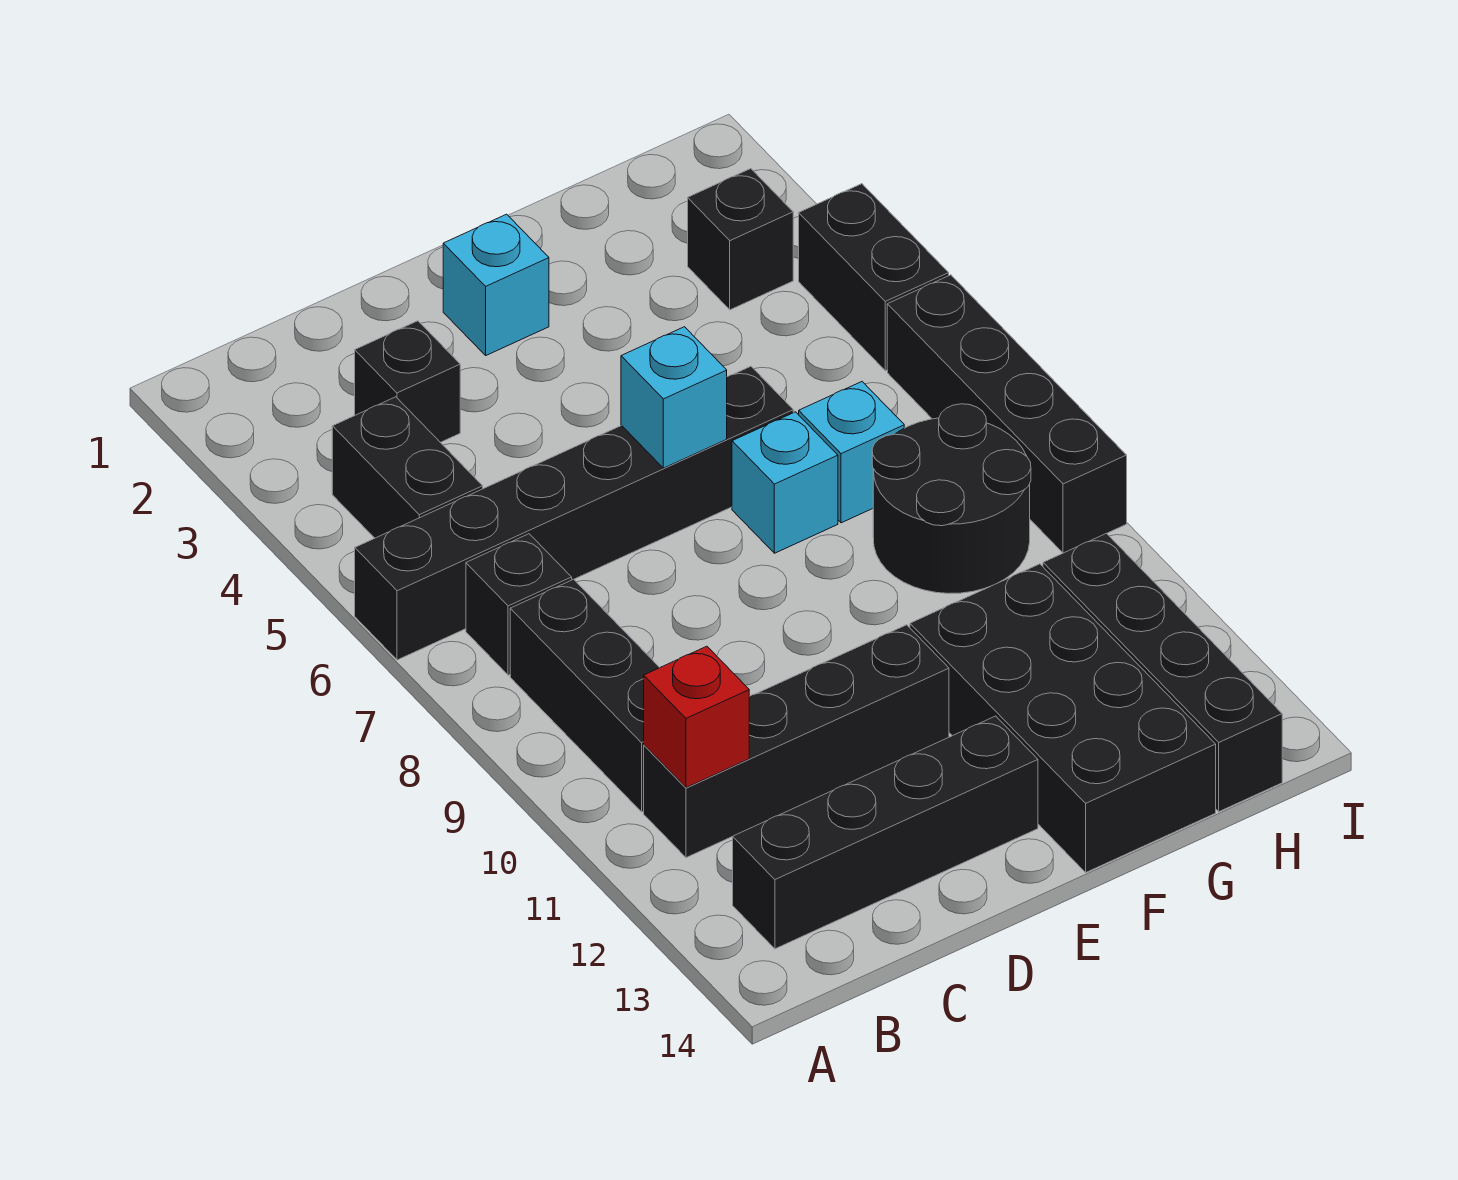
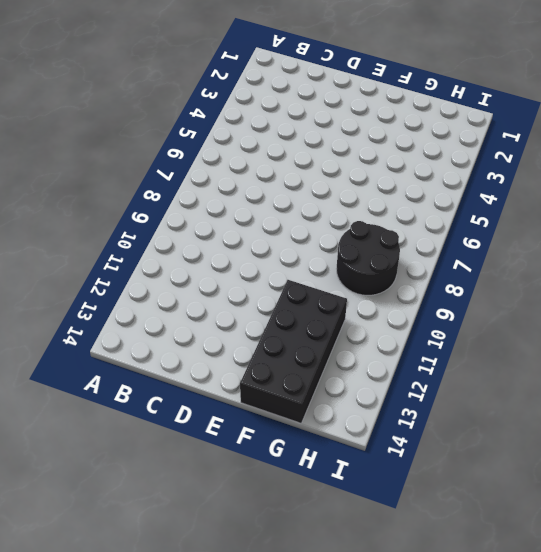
none -> black 1x6 brick [355,366,793,660]
none -> black 1x2 brick [332,397,483,538]
none -> black 1x1 brick [466,534,572,675]

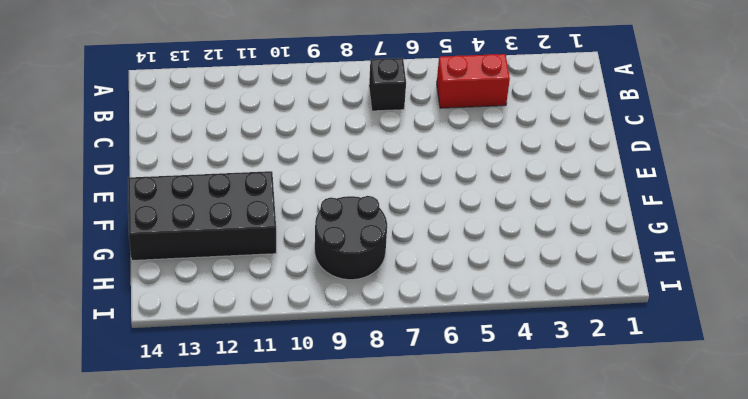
red 1x2 brick [437,54,510,108] -> black 1x2 brick [332,397,483,538]
none -> black 1x6 brick [355,366,793,660]
none -> black 1x3 brick [510,579,660,812]
none -> black 1x4 brick [644,625,949,858]

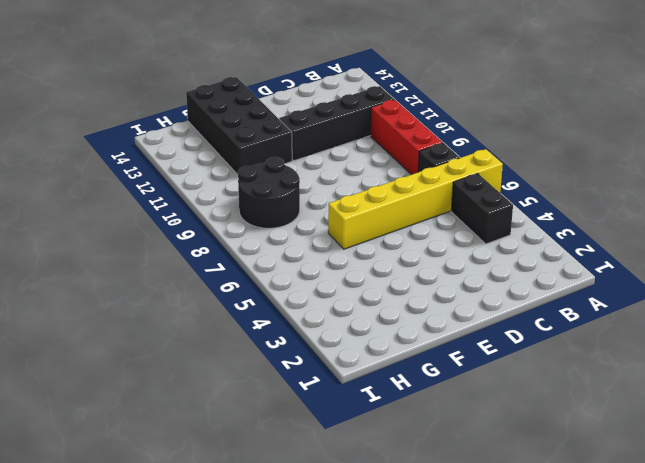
yellow 1x6 brick [328,149,503,249] -> black 1x6 brick [355,366,793,660]
red 1x3 brick [371,100,443,175] -> black 1x3 brick [510,579,660,812]
none -> black 1x4 brick [733,716,1038,949]
none -> black 1x1 brick [355,321,460,442]
none -> cyan 1x1 brick [443,214,549,355]

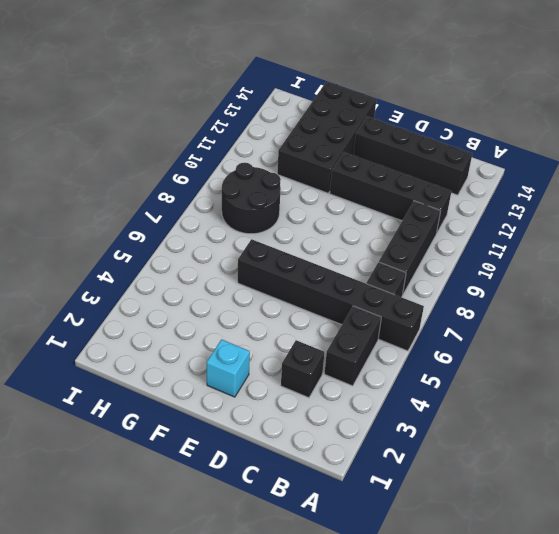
none -> cyan 1x1 brick [732,412,838,553]
none -> cyan 1x1 brick [798,382,904,523]
none -> black 1x1 brick [688,169,793,310]

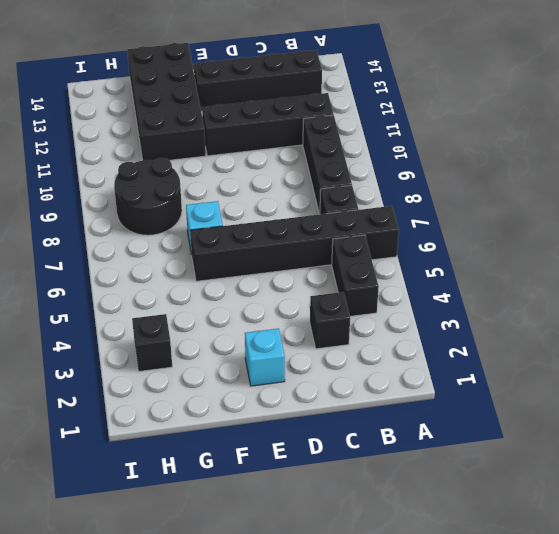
none -> cyan 1x1 brick [798,382,904,523]
none -> black 1x4 brick [1043,533,1282,812]
none -> black 1x2 brick [799,184,949,371]

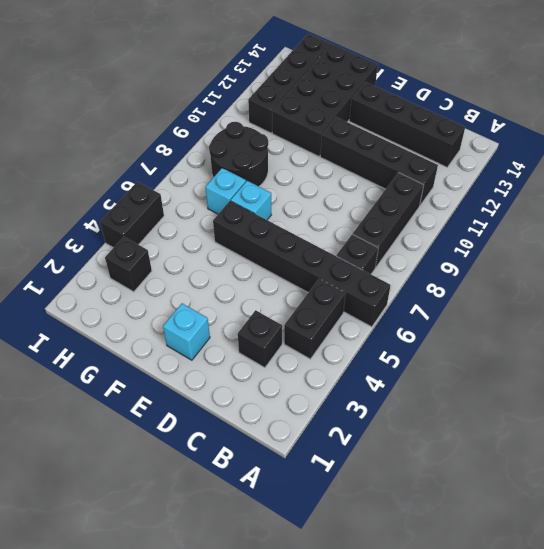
none -> black 1x4 brick [887,275,1127,553]
none -> red 1x1 brick [644,646,749,788]
none -> cyan 1x1 brick [621,327,727,468]

